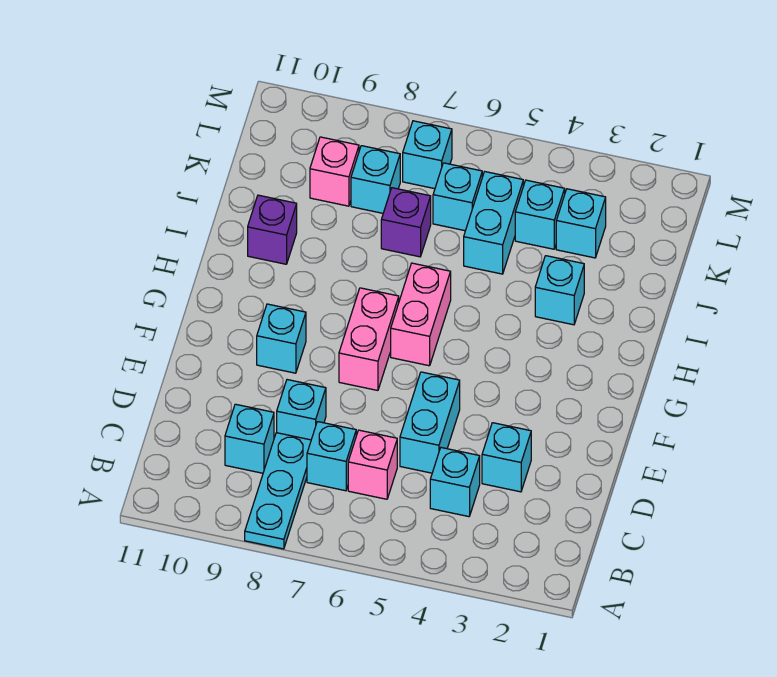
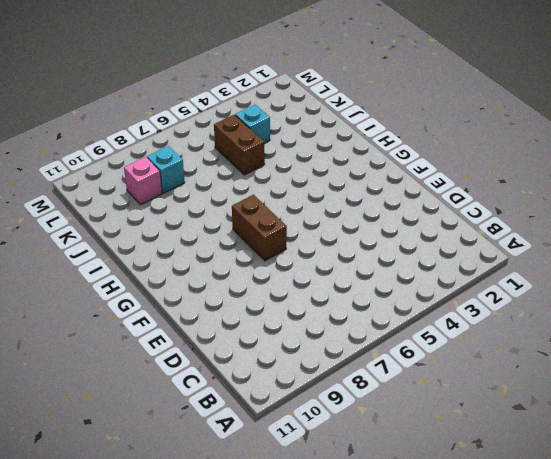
brown 1x2 brick [232,195,287,261] -> pink 1x2 brick [339,288,399,390]
brown 1x2 brick [214,115,265,175] -> cyan 1x2 brick [464,172,523,274]
none -> cyan 1x3 plate [245,433,311,549]
none -> cyan 1x1 brick [430,448,480,517]
none -> pink 1x1 brick [348,430,397,499]

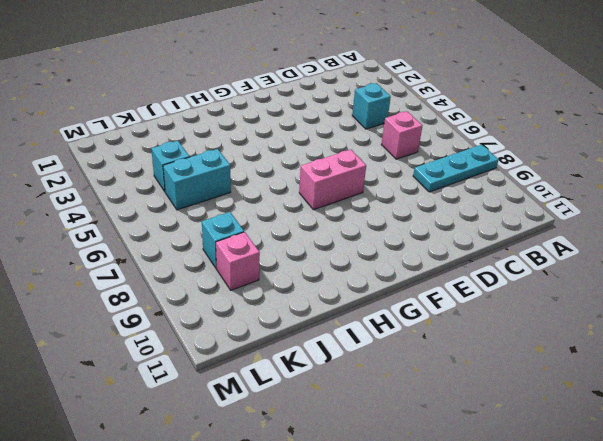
none -> cyan 1x1 brick [307,422,356,491]
none -> cyan 1x1 brick [225,404,274,473]
none -> cyan 1x1 brick [482,423,531,492]

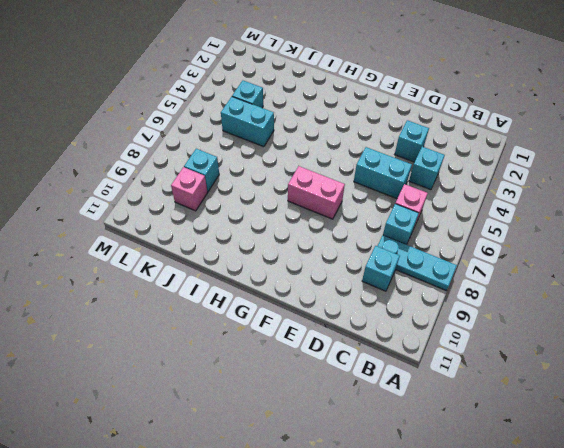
none -> cyan 1x1 brick [277,380,326,440]
none -> cyan 1x1 brick [257,304,306,373]
none -> pink 1x2 brick [391,263,451,366]

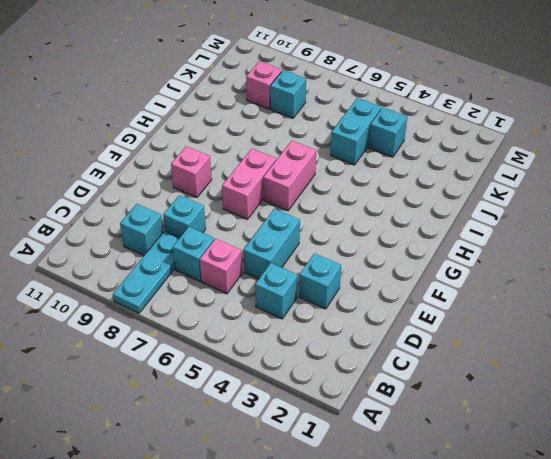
pink 1x1 brick [171,146,212,198] -> cyan 1x1 brick [257,304,306,373]
none -> cyan 1x1 brick [535,256,584,325]
none -> purple 1x1 brick [248,195,297,264]
none -> purple 1x1 brick [381,188,431,257]

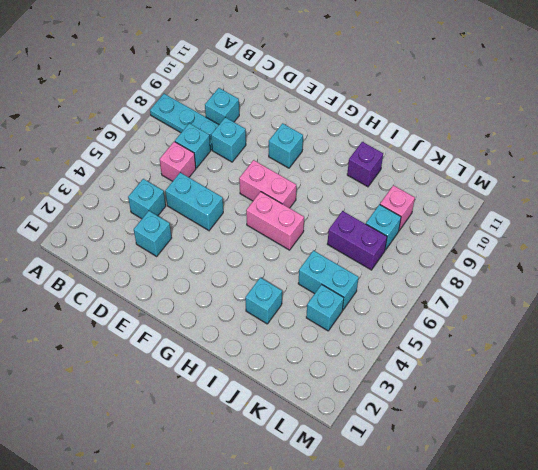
purple 1x2 brick [328,211,387,270] -> purple 1x1 brick [381,188,431,257]
none -> cyan 1x1 brick [556,189,606,258]
none -> cyan 1x1 brick [433,163,482,231]
none -> cyan 1x1 brick [403,121,452,189]

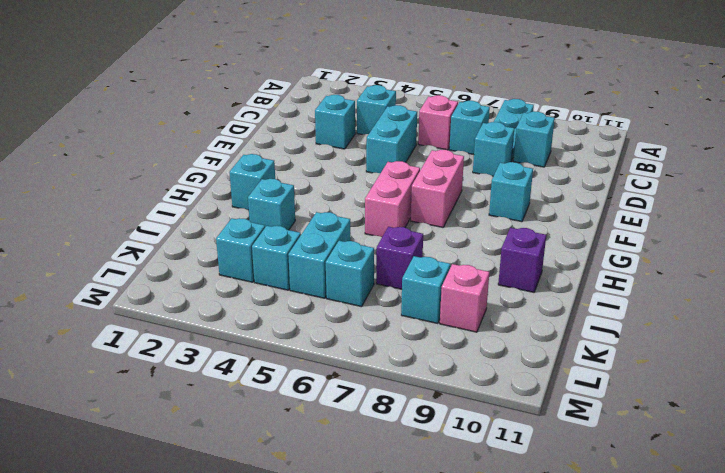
cyan 1x1 brick [230,154,275,210] -> cyan 1x1 brick moved to [403,121,452,189]

